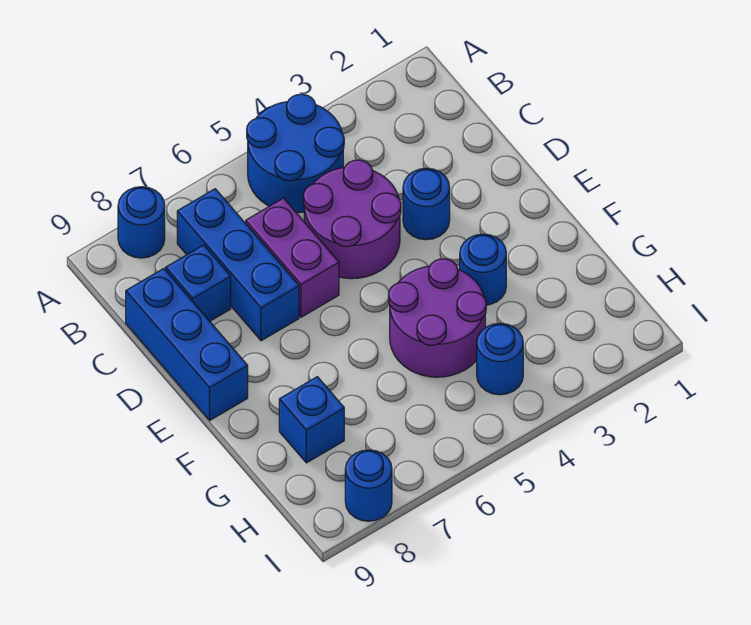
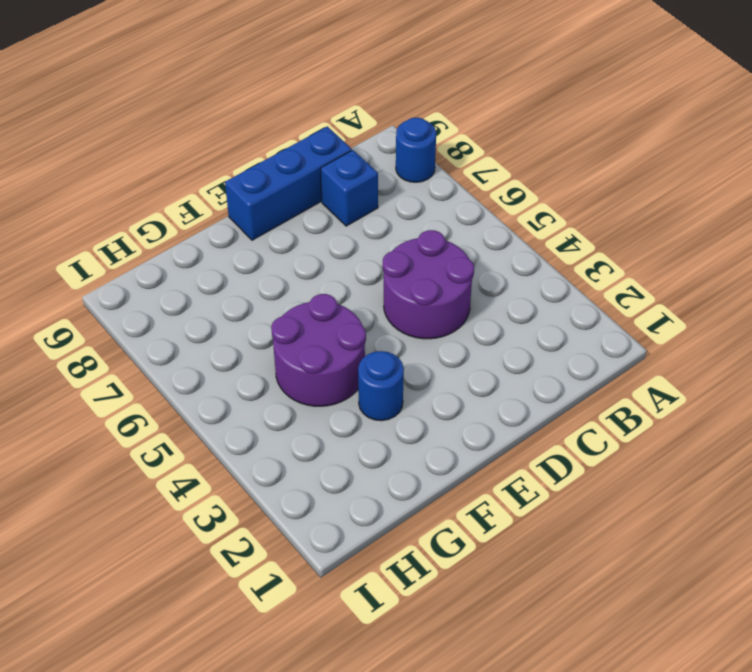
none -> blue 2x2 round brick [247,94,344,213]
none -> blue 1x3 brick [177,189,299,341]
none -> purple 1x2 brick [246,198,339,317]

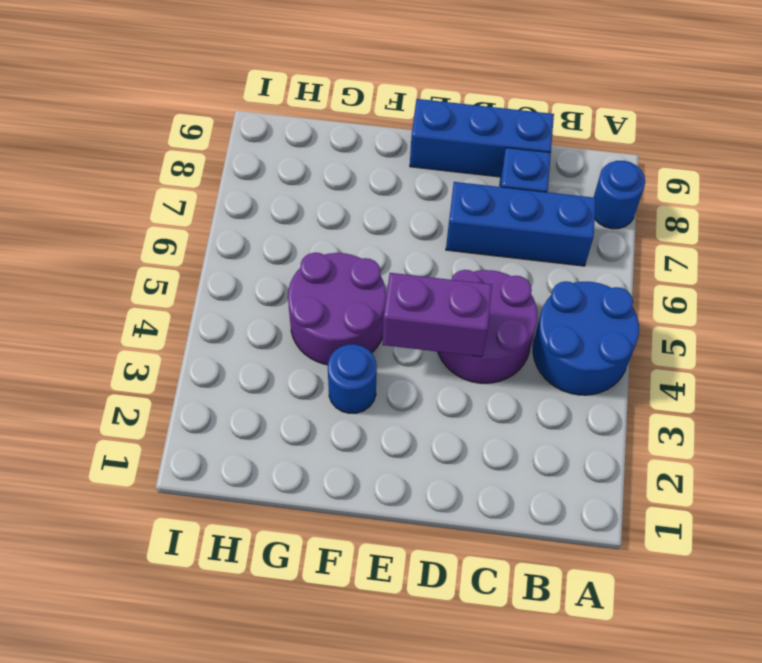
purple 1x2 brick [382,273,492,357] -> purple 1x2 brick moved to [246,198,339,317]
none -> blue 1x1 round brick [403,168,450,240]
none -> blue 1x1 brick [279,377,344,463]
none -> blue 1x1 round brick [477,323,523,395]

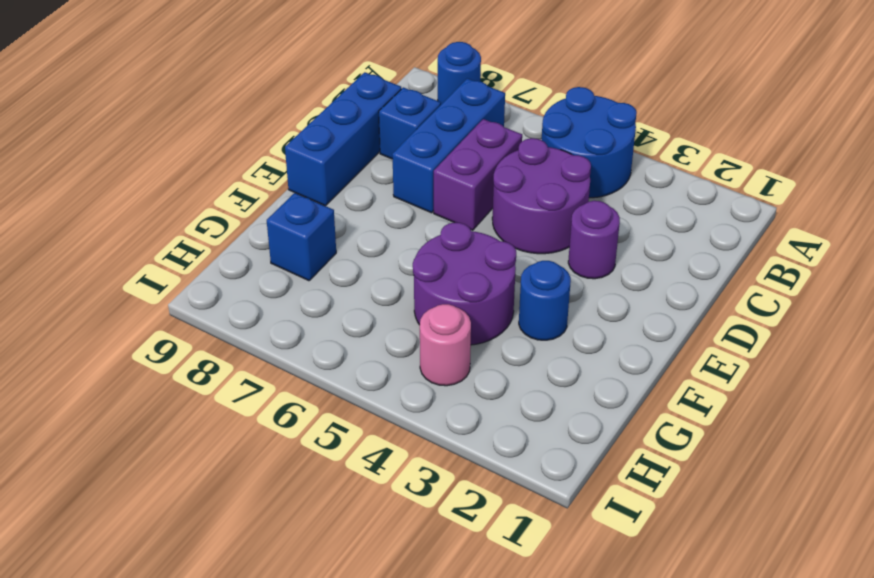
purple 1x1 round brick [568,201,620,279] -> blue 1x1 round brick [403,168,450,240]
pink 1x1 round brick [420,304,471,386] -> blue 1x1 round brick [477,323,523,395]
none -> blue 1x1 round brick [345,450,392,521]

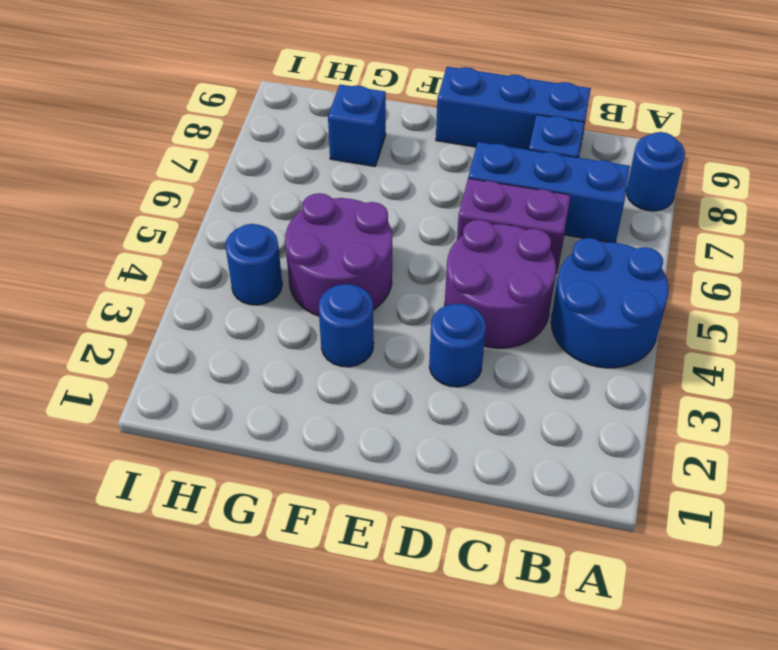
none -> blue 1x1 round brick [345,450,392,521]

